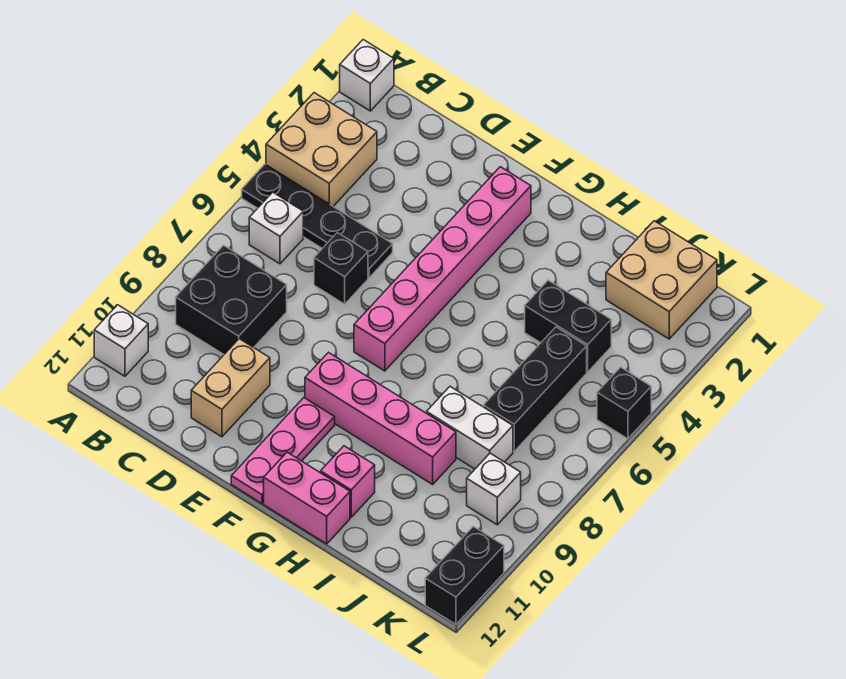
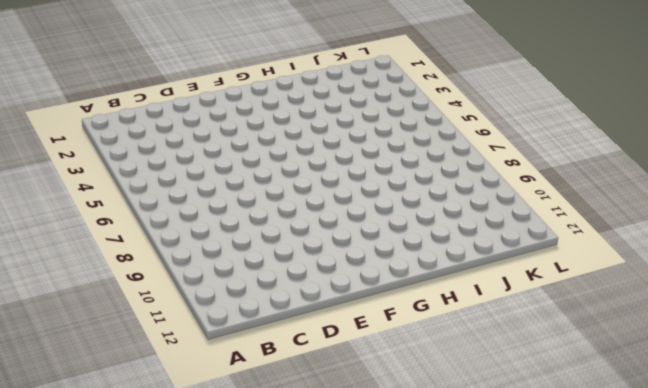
none -> white 1x1 brick [340,40,394,111]
none -> tan 2x2 brick [266,93,377,206]
none -> black 1x4 plate [242,164,393,277]

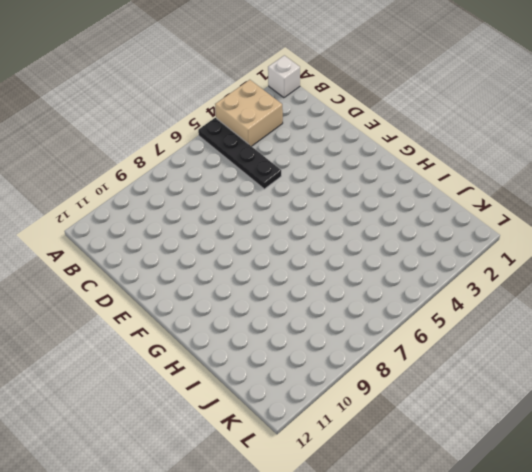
none -> white 1x1 brick [94,305,148,376]
none -> white 1x1 brick [249,192,303,264]
none -> black 2x2 brick [176,245,287,354]

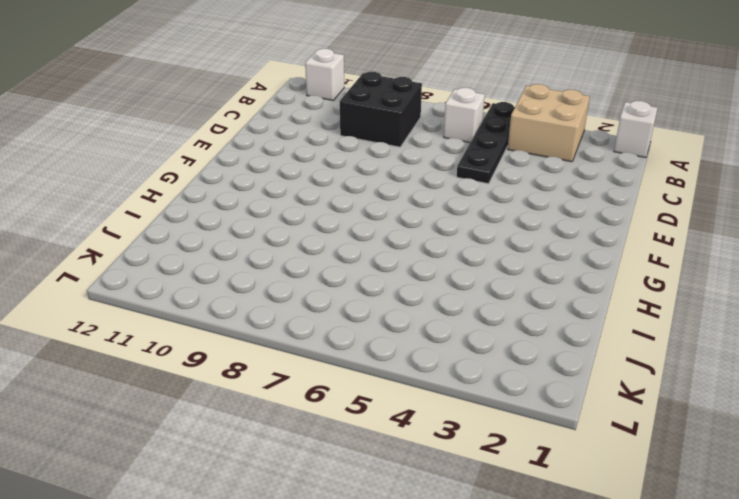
none -> black 1x1 brick [314,233,368,304]
none -> tan 1x2 brick [191,339,270,437]
none -> pink 1x6 brick [354,167,531,371]

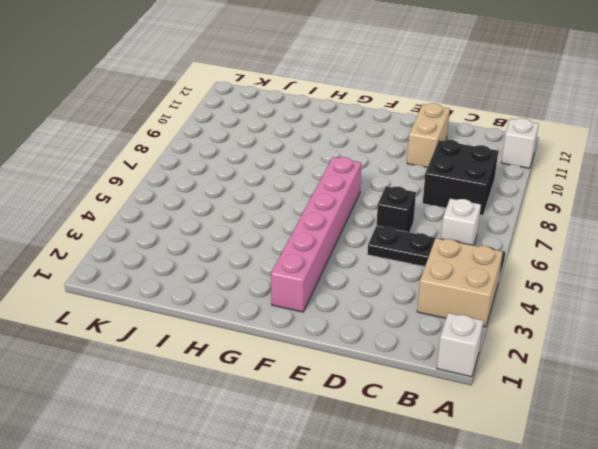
none -> pink 1x4 brick [305,352,456,484]
none -> pink 1x3 plate [231,398,335,504]
none -> pink 1x2 brick [264,452,350,544]

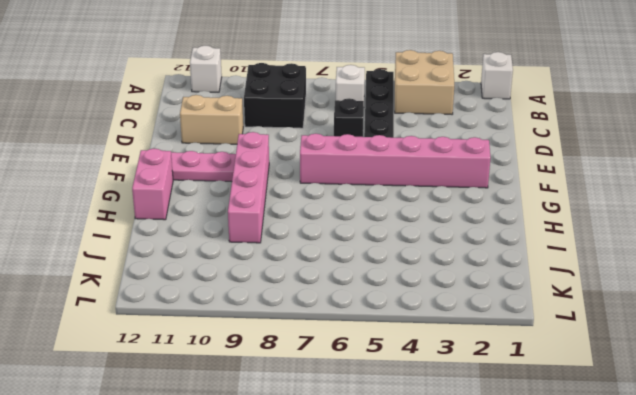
none -> pink 1x1 brick [321,446,375,517]
none -> black 1x2 brick [525,280,611,372]
none -> white 1x2 brick [427,387,513,469]

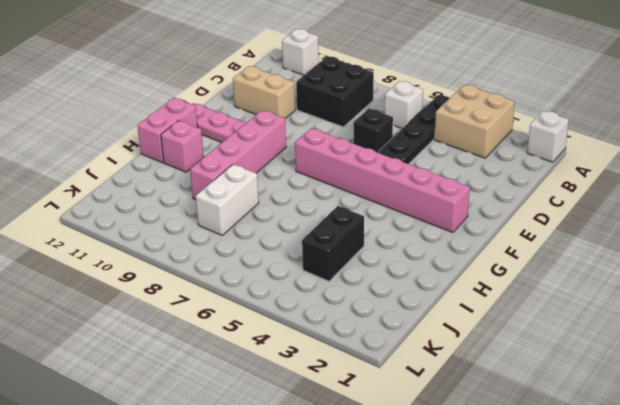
none -> tan 2x2 brick [606,221,717,339]
none -> black 1x3 brick [483,327,587,451]
none -> white 1x1 brick [467,453,521,525]

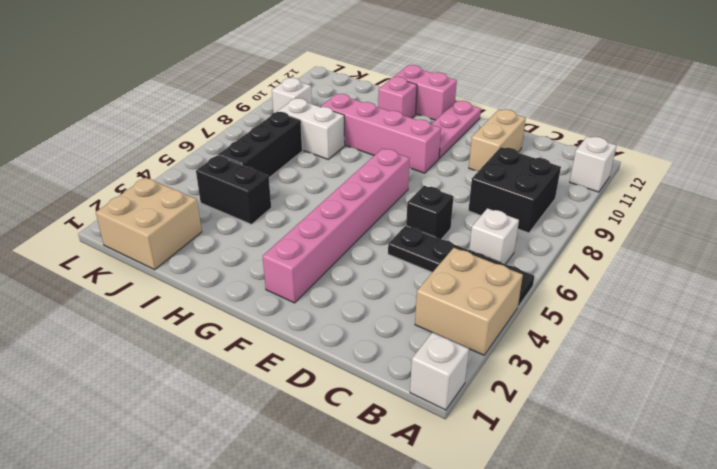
none -> black 1x1 brick [597,367,651,439]
none -> black 1x2 brick [425,526,504,624]

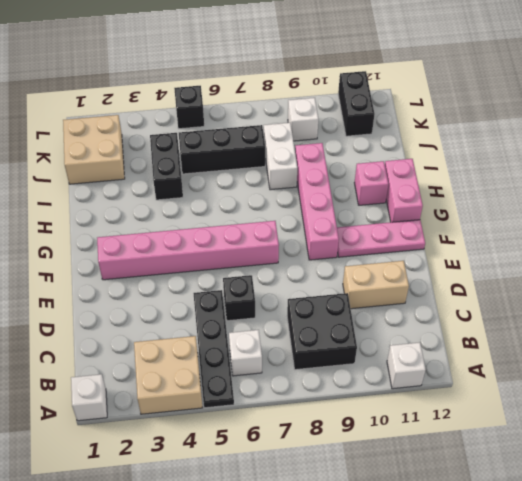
black 1x2 brick [338,71,375,136] -> black 1x2 brick turned to [425,526,504,624]

